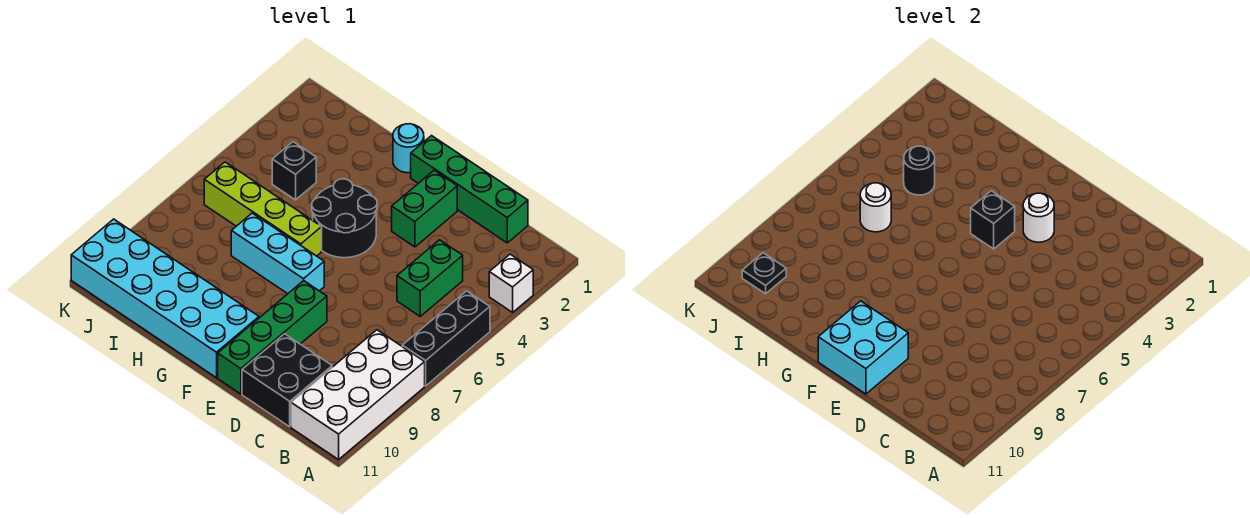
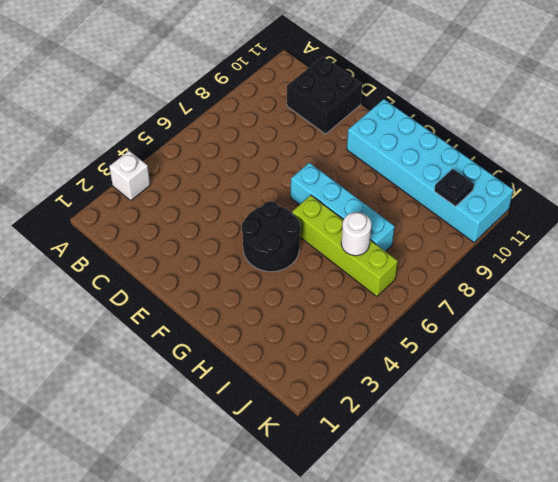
cyan 1x4 brick [291,163,395,251] -> cyan 1x3 brick [231,213,324,294]
none -> black 1x3 brick [402,291,490,386]
none -> white 2x4 brick [291,330,425,460]
none -> green 1x4 brick [411,136,528,243]

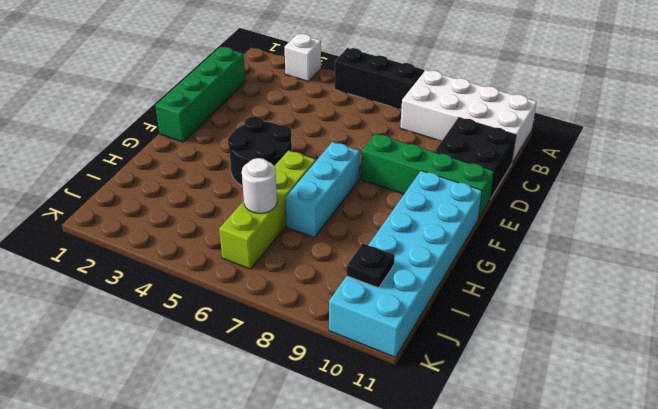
none -> green 1x2 brick [397,240,463,316]
none -> green 1x2 brick [392,170,457,247]
none -> cyan 1x1 round brick [393,124,424,173]

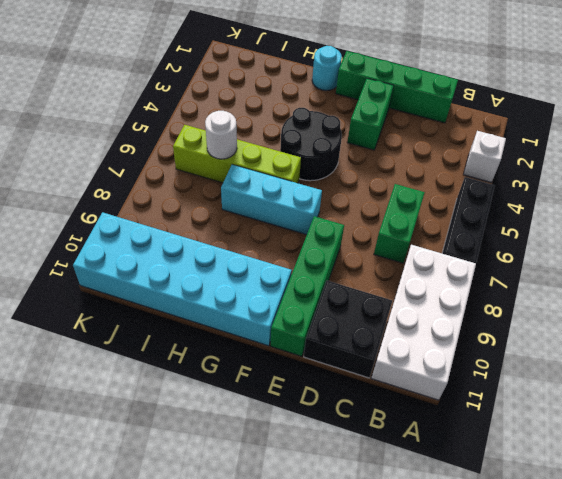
green 1x2 brick [374,184,425,263] -> green 1x2 brick moved to [397,240,463,316]
none -> black 1x1 brick [272,142,316,200]
none -> white 1x1 round brick [1023,193,1054,242]
none -> cyan 2x2 brick [818,301,908,394]

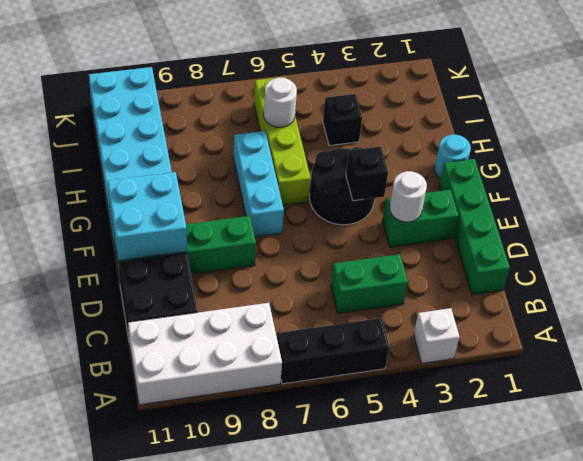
none -> black 1x1 round brick [904,146,935,195]
none -> black 1x1 plate [742,253,786,294]

